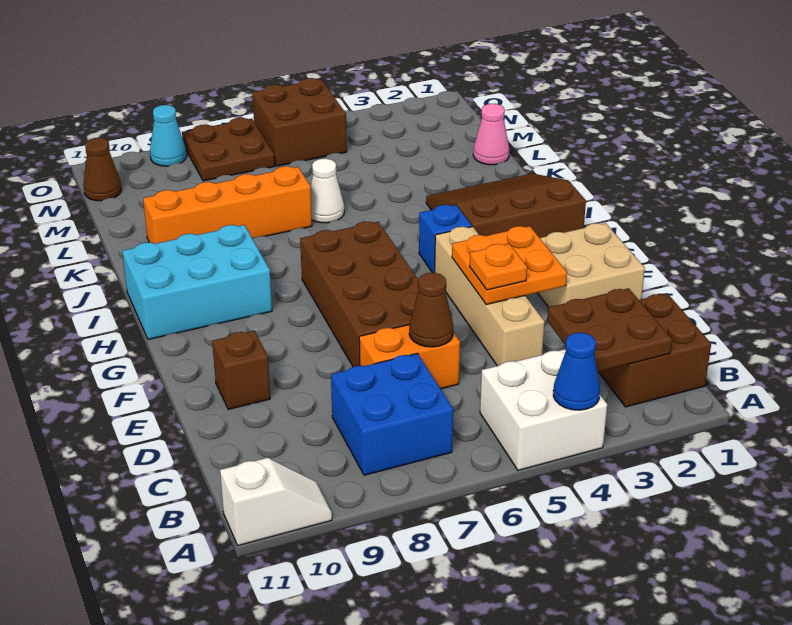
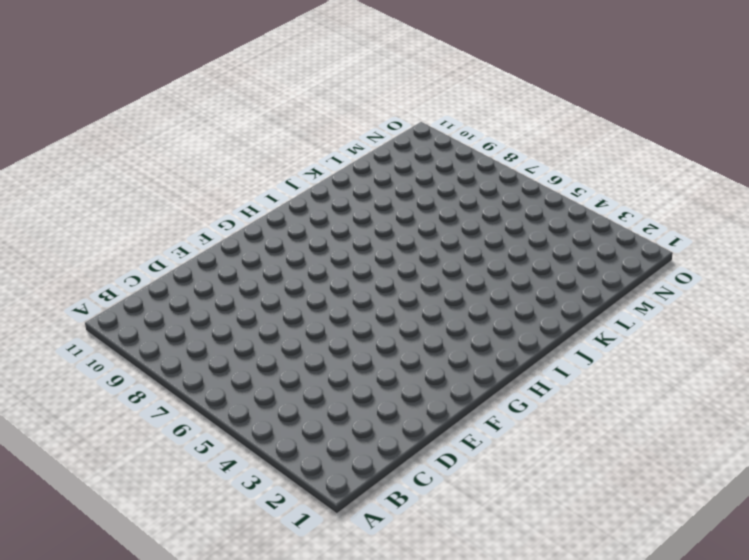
none -> white 2x2 brick [480,349,607,470]
none -> white 1x2 slope [220,458,332,546]
none -> brown 2x2 brick [599,293,711,407]

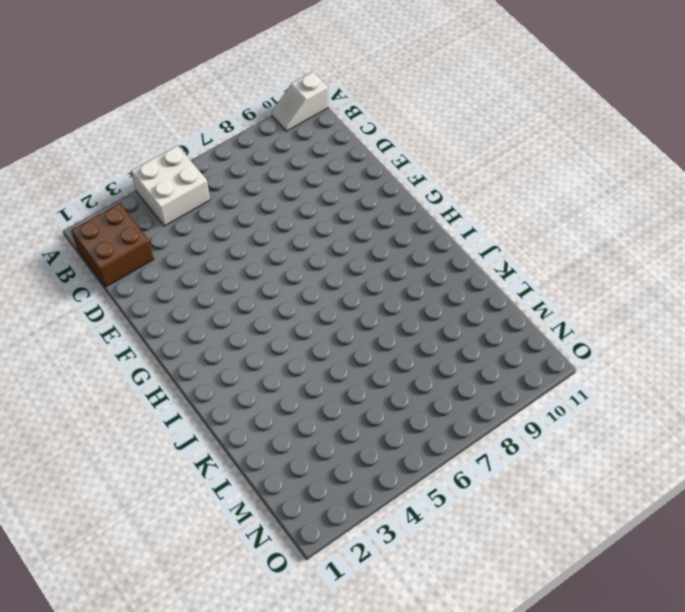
none -> blue 2x2 brick [331,353,453,475]
none -> tan 1x4 brick [435,227,544,366]
none -> orange 1x2 brick [359,325,460,389]

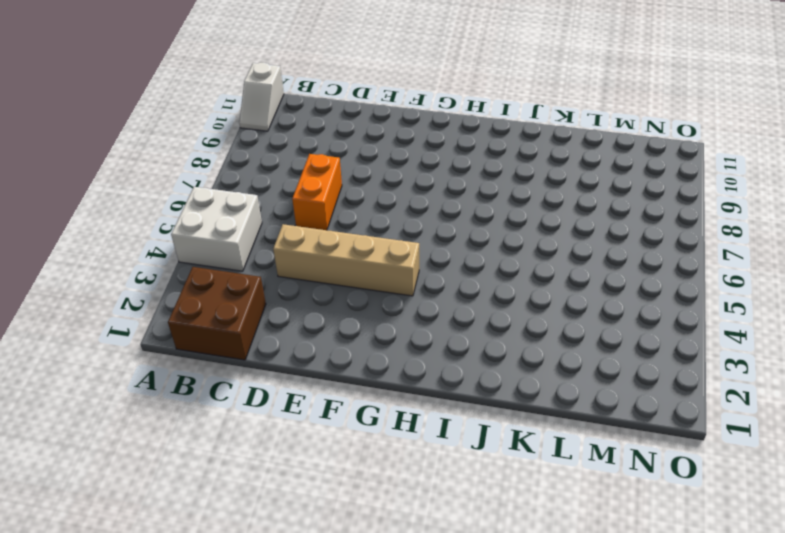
none -> blue 2x2 brick [331,353,453,475]
none -> tan 2x2 brick [538,223,645,307]
none -> brown 2x4 brick [300,222,419,367]

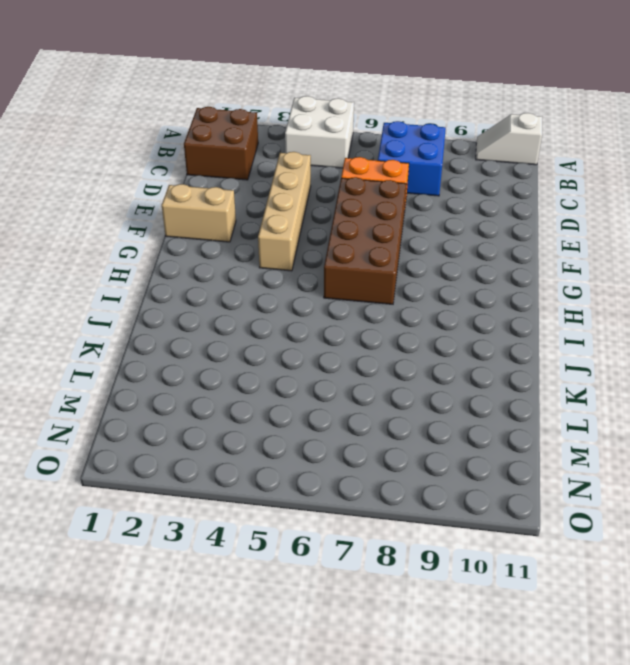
tan 1x2 brick [162,184,236,242] -> tan 2x2 brick [538,223,645,307]
none -> brown 1x1 brick [212,331,270,409]
none -> brown 3x3 slope [426,174,586,238]
none -> blue 1x1 brick [419,205,472,273]

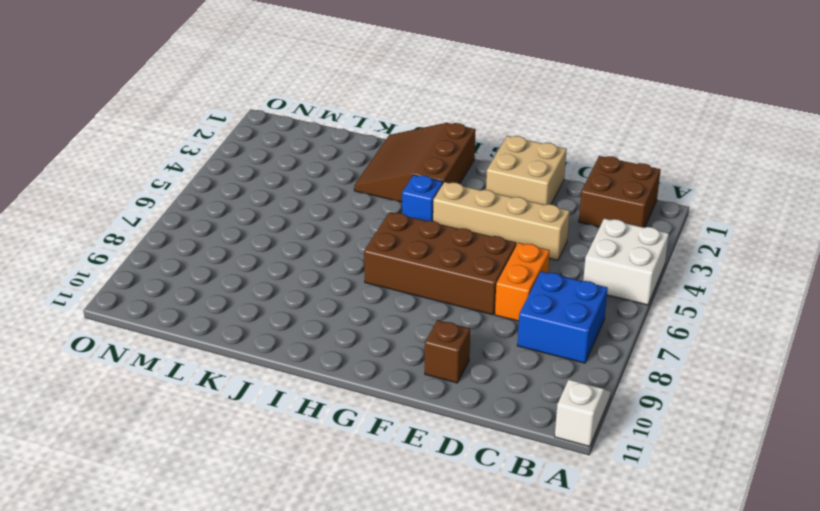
none -> cyan 2x3 brick [122,225,272,339]
none -> white 1x1 cone [311,159,344,223]
none -> orange 1x4 brick [143,166,312,244]

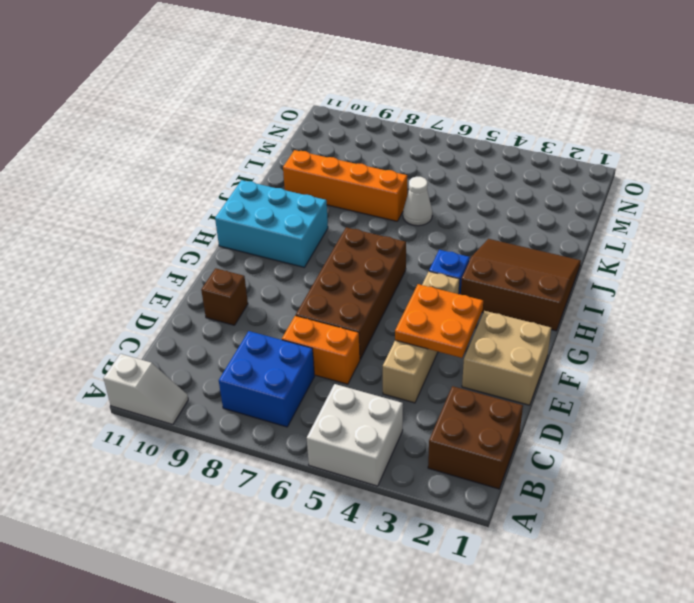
none -> pink 1x1 cone [473,104,509,165]
none -> brown 2x2 brick [252,78,347,166]
none -> brown 2x2 plate [182,118,275,181]

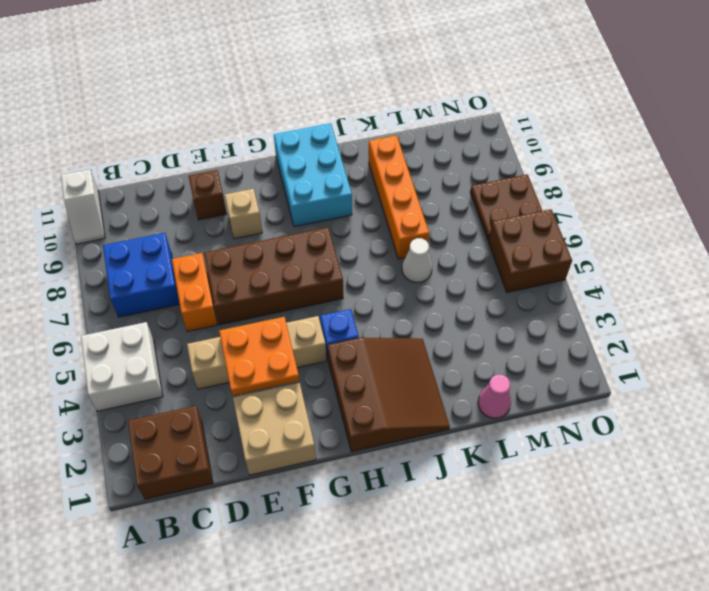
tan 1x1 brick [225,189,262,239] -> none
none -> brown 1x1 cone [83,138,121,201]
none -> cyan 1x1 cone [150,105,187,166]
none -> blue 1x1 cone [553,333,600,410]

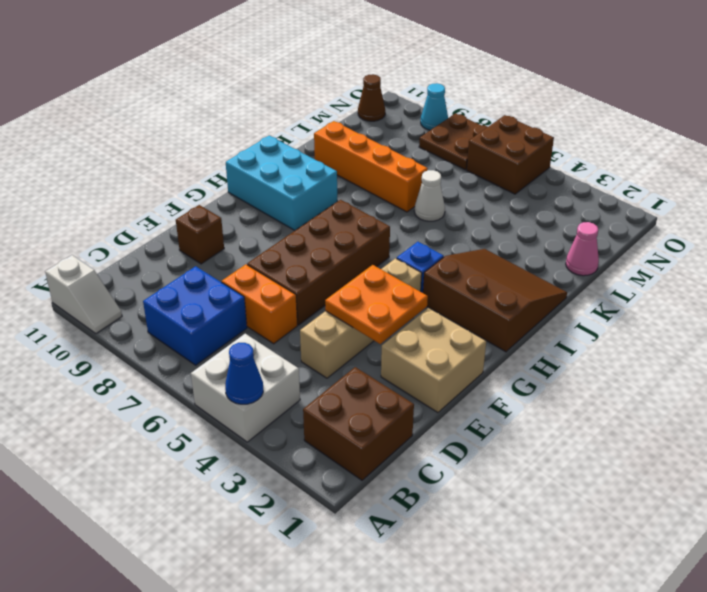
none -> brown 2x2 plate [548,288,672,372]
none -> brown 1x1 cone [409,273,453,347]
none -> orange 1x1 plate [470,244,527,290]

